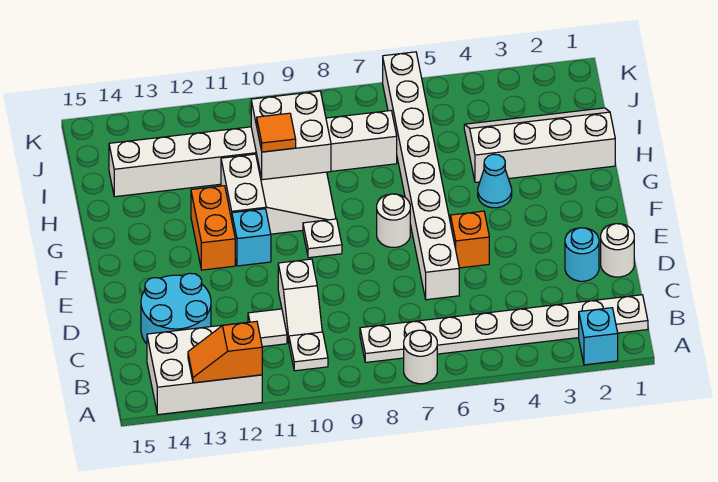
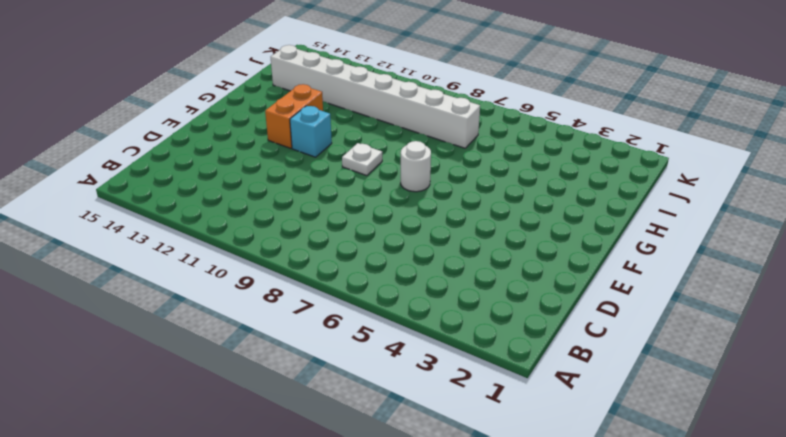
none -> cyan 1x1 brick [579,308,618,365]
none -> white 1x1 round brick [404,330,437,384]
none -> white 2x3 brick [147,322,262,415]

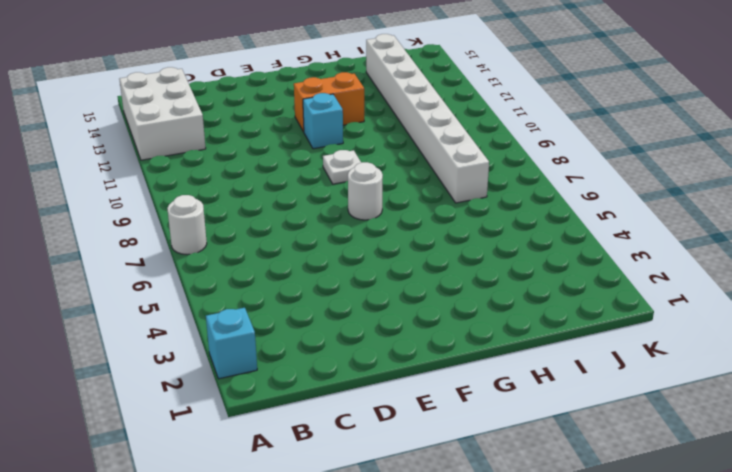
none -> white 1x8 plate [360,295,648,362]
none -> white 1x1 plate [289,332,328,371]
none -> white 1x2 slope [278,259,322,342]

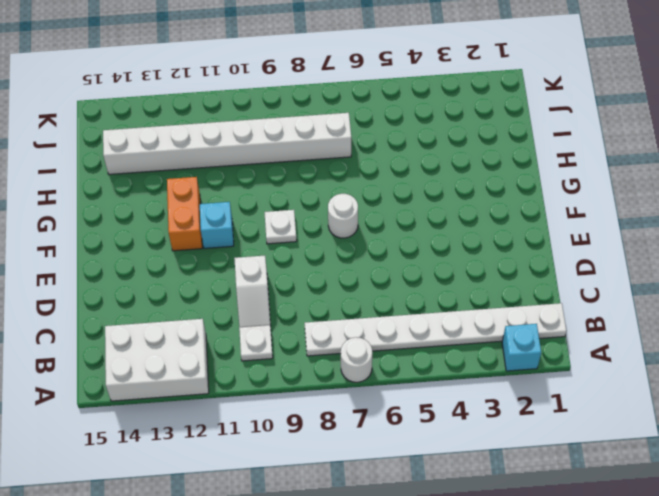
none -> white 1x1 tile [248,309,287,347]
none -> cyan 2x2 round brick [141,273,211,344]
none -> white 1x1 round brick [601,224,634,277]

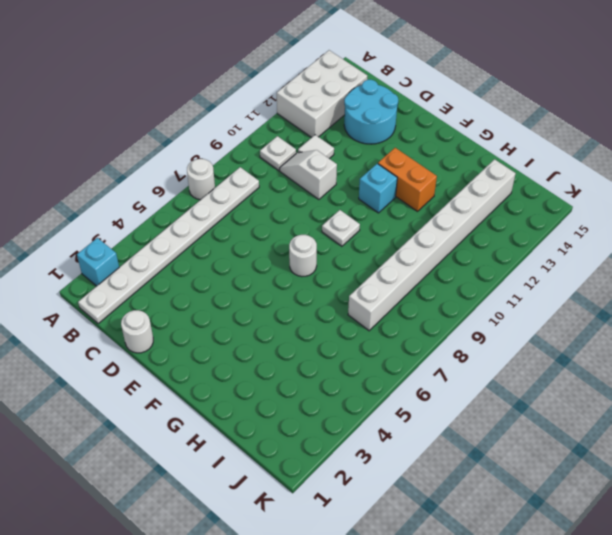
none -> cyan 1x1 round brick [565,228,599,281]
none -> white 1x8 brick [383,52,459,300]
none -> orange 1x1 brick [450,211,489,268]

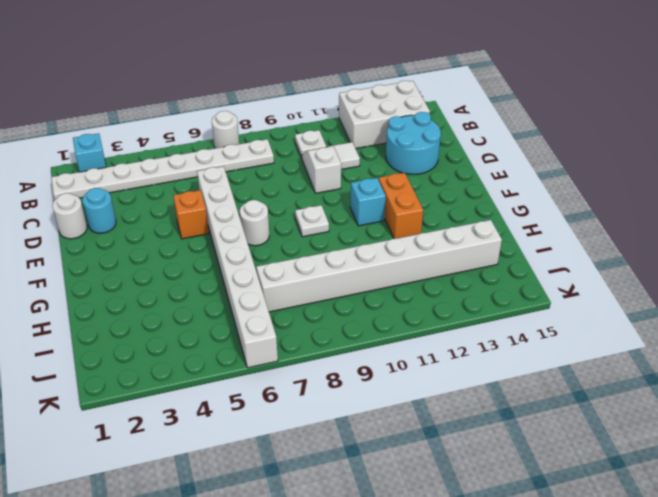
none -> cyan 1x1 cone [478,154,512,208]
none -> white 2x3 slope [221,154,336,234]
none -> white 2x4 slope [464,108,615,182]

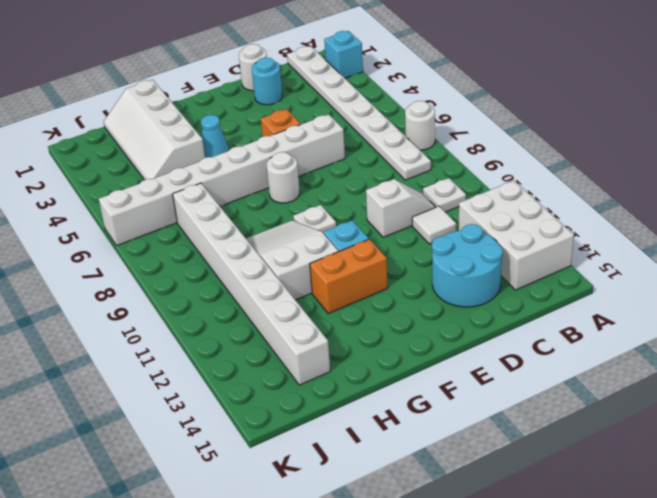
none -> orange 1x2 slope [188,321,262,383]
none -> white 2x2 brick [251,91,331,180]
none -> orange 1x1 tile [257,113,296,152]

